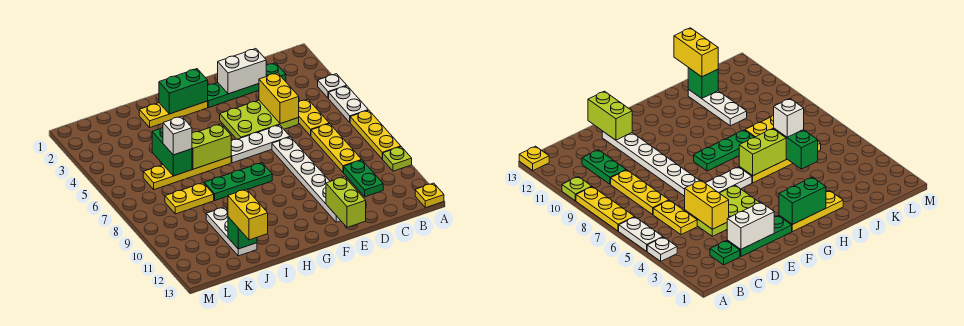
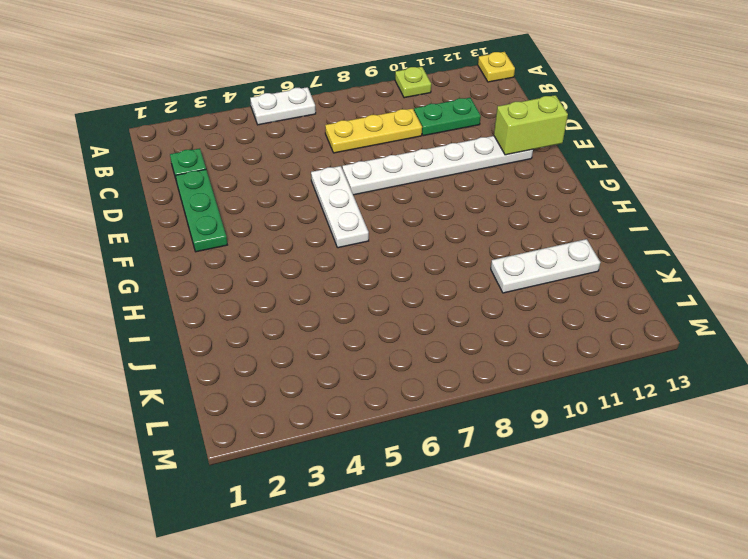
none -> white 1x1 plate [318,74,347,98]
none -> yellow 1x3 plate [350,110,401,159]
none -> yellow 1x2 plate [298,99,329,136]

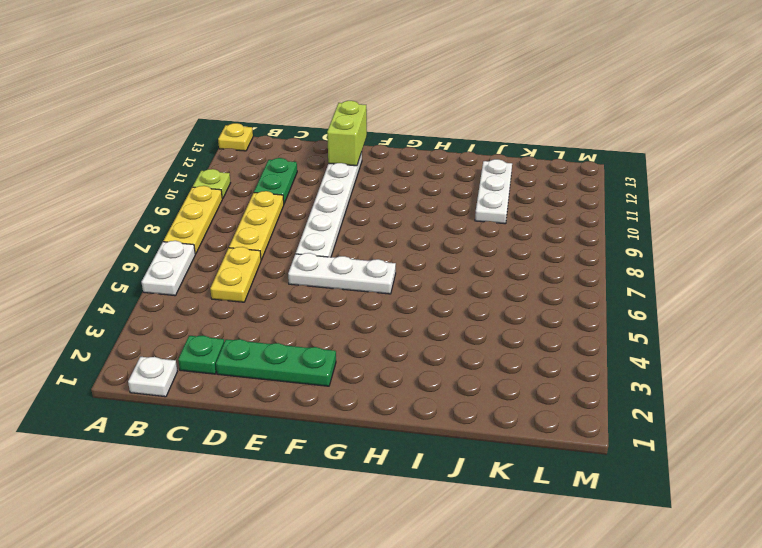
white 1x1 plate [128,357,177,397] -> white 1x1 plate moved to [318,74,347,98]
none -> lime 2x3 plate [220,100,299,139]
none -> yellow 1x3 plate [139,101,208,128]
none -> green 1x3 plate [204,163,272,200]

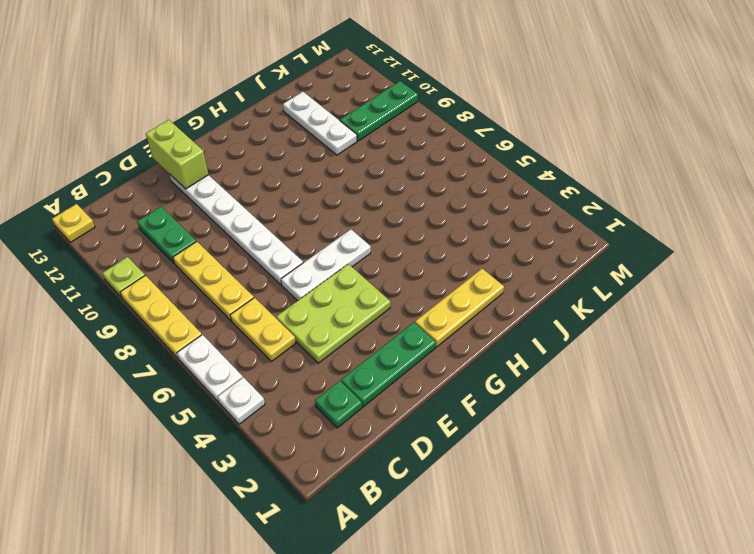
green 1x3 plate [340,81,418,141] -> green 1x3 plate moved to [204,163,272,200]
none -> yellow 1x4 plate [143,157,231,190]
none -> yellow 1x2 plate [165,183,214,214]
none -> white 1x2 brick [218,49,266,94]

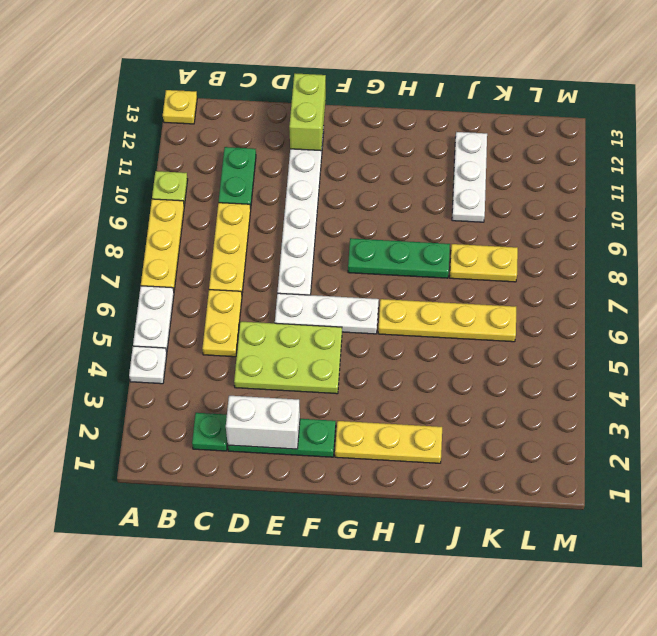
none -> yellow 1x2 brick [259,73,299,124]
none -> green 1x2 brick [159,69,208,114]
none -> lime 1x2 brick [192,124,231,169]

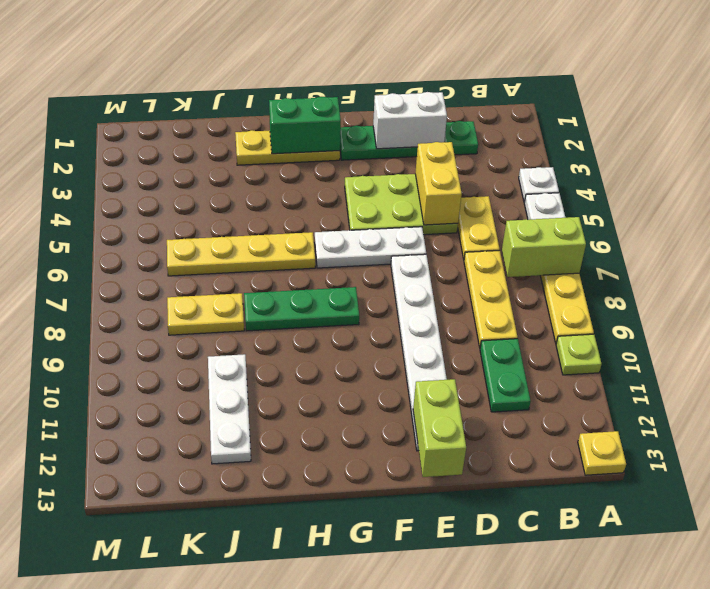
lime 1x2 brick [502,217,586,277] -> lime 1x2 brick moved to [192,124,231,169]
none -> green 1x2 brick [152,127,192,176]
none -> green 1x1 brick [228,217,257,249]
none -> white 1x1 brick [163,116,192,155]

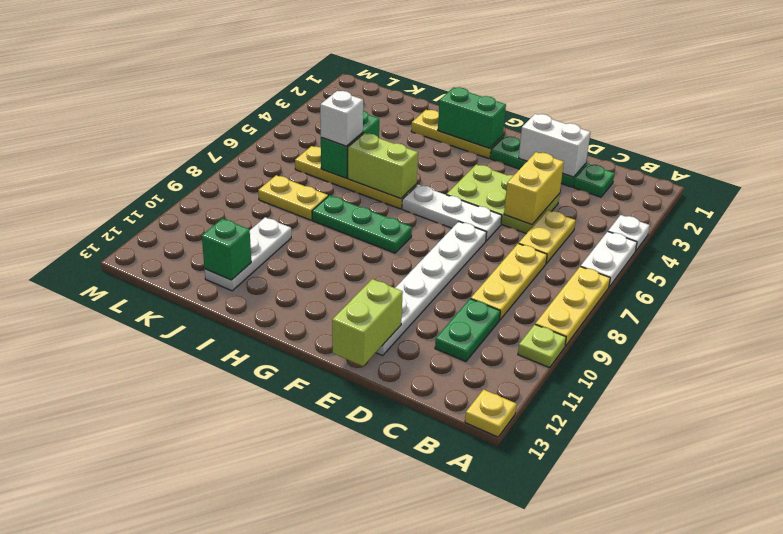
none -> yellow 1x2 brick [228,189,268,240]

